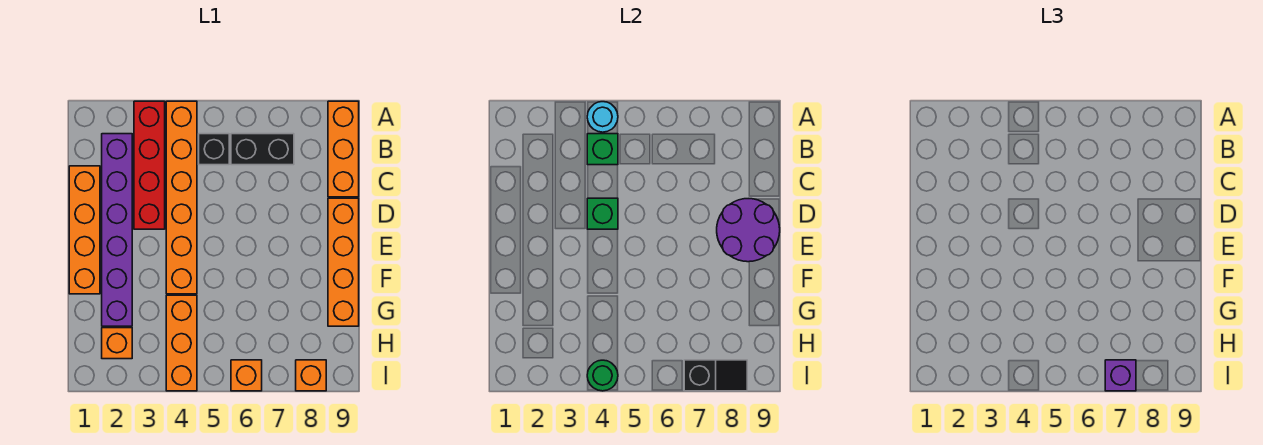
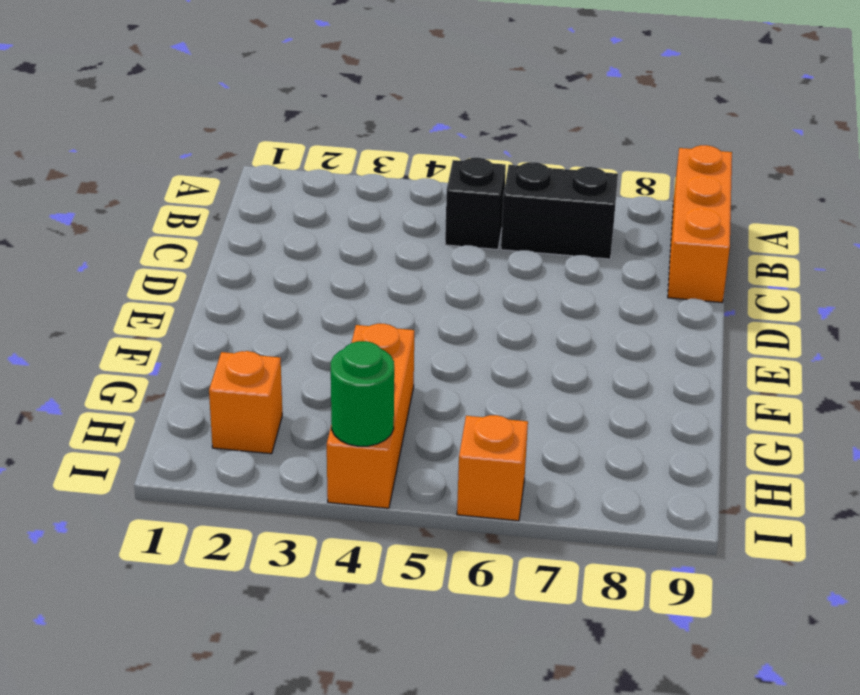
none -> red 1x4 brick [134,101,165,229]
none -> orange 1x6 brick [166,101,197,294]
none -> purple 1x6 brick [102,134,132,326]

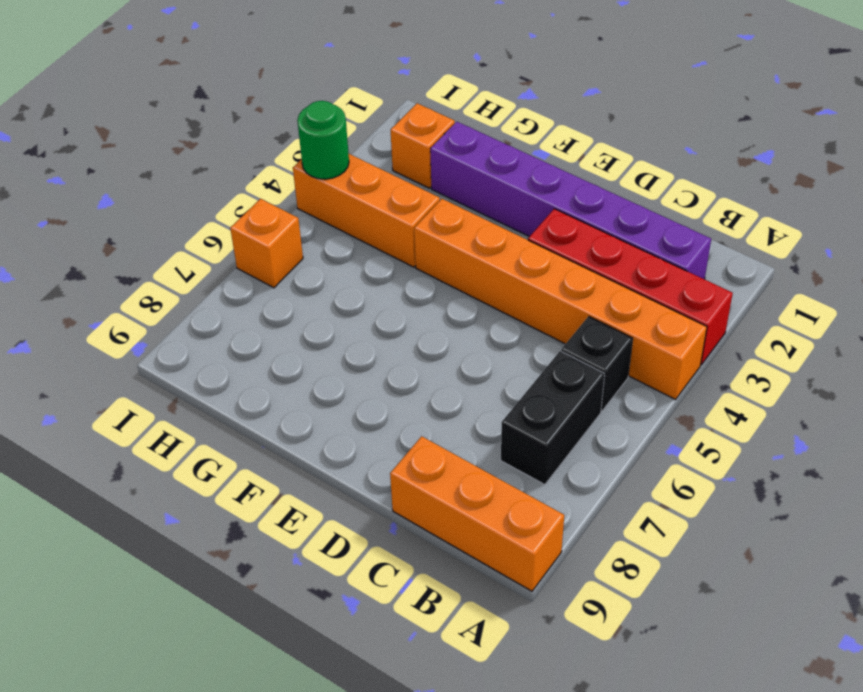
none -> orange 1x4 brick [69,166,100,294]
none -> orange 1x4 brick [328,198,359,326]
none -> orange 1x1 brick [296,360,326,391]

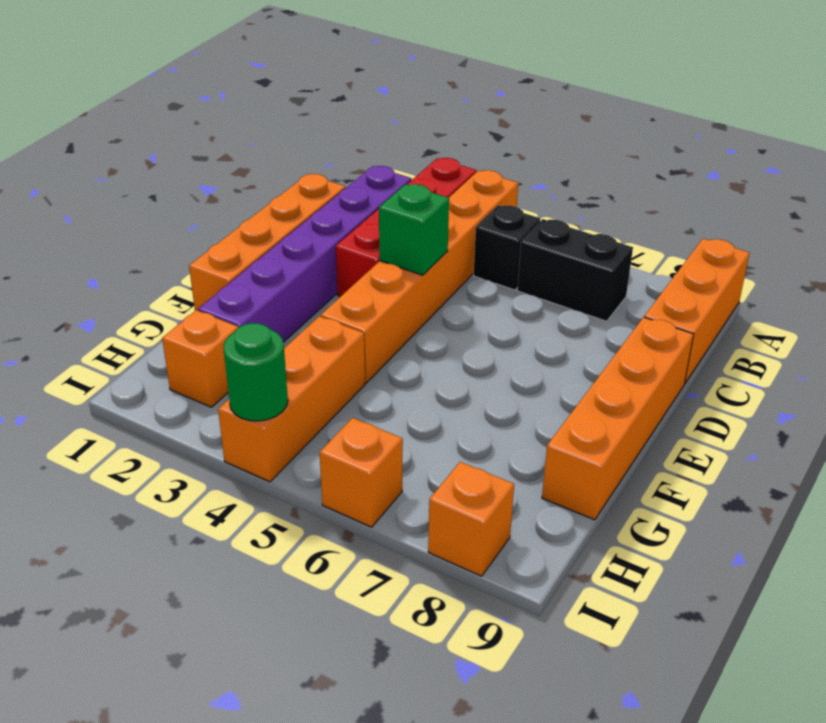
none -> cyan 1x1 round brick [587,102,618,132]
none -> green 1x1 brick [587,134,618,165]
none -> purple 2x2 round brick [717,199,780,262]

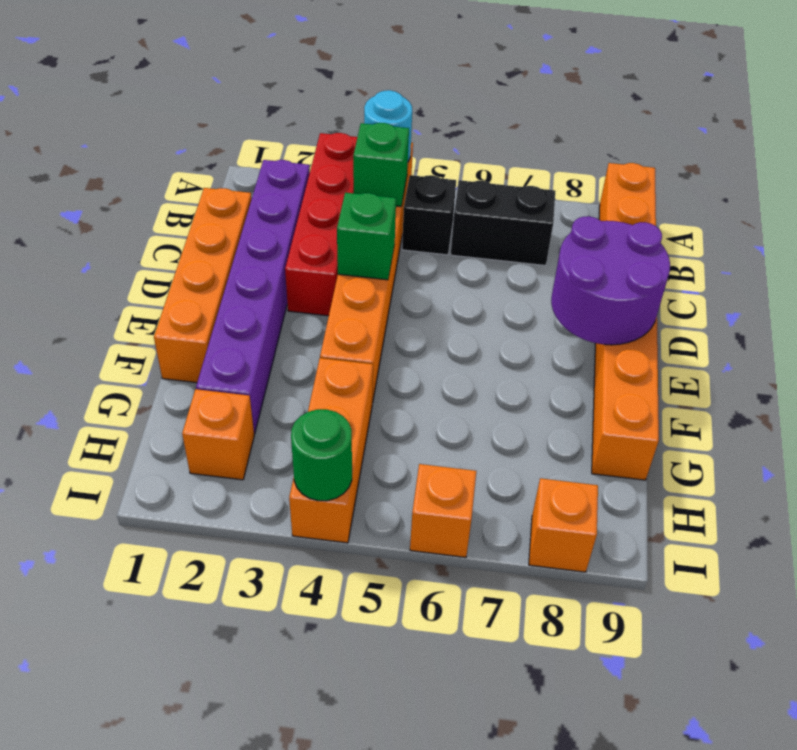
none -> black 1x2 slope [684,360,747,391]
none -> purple 1x1 brick [1105,360,1136,391]

